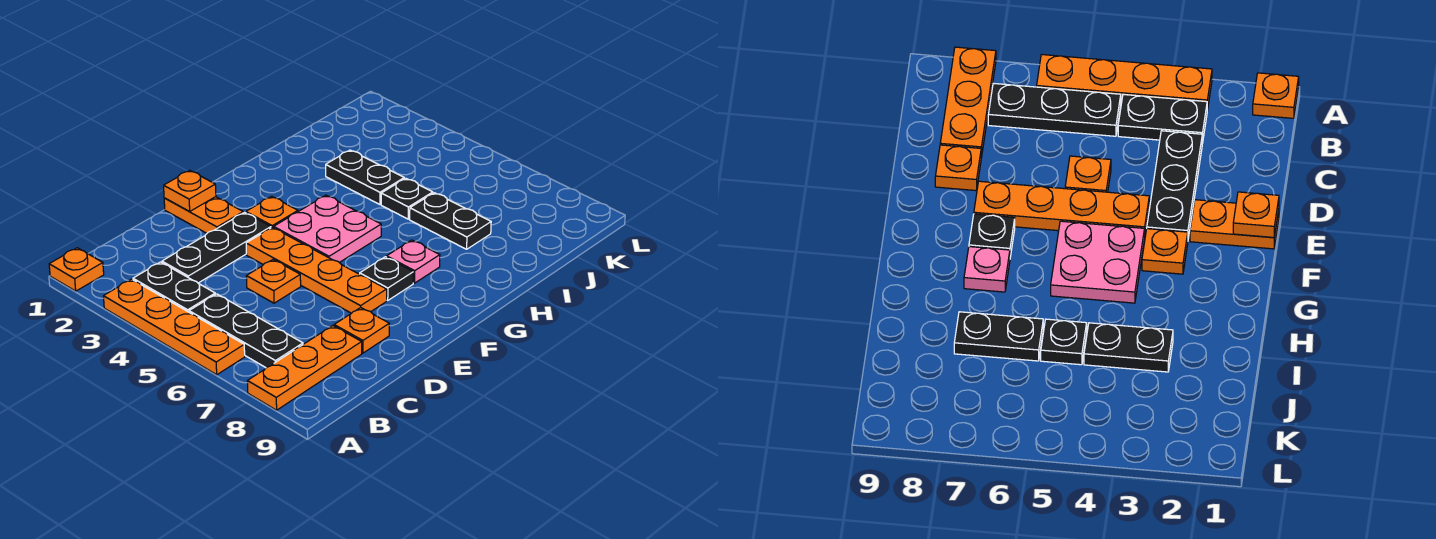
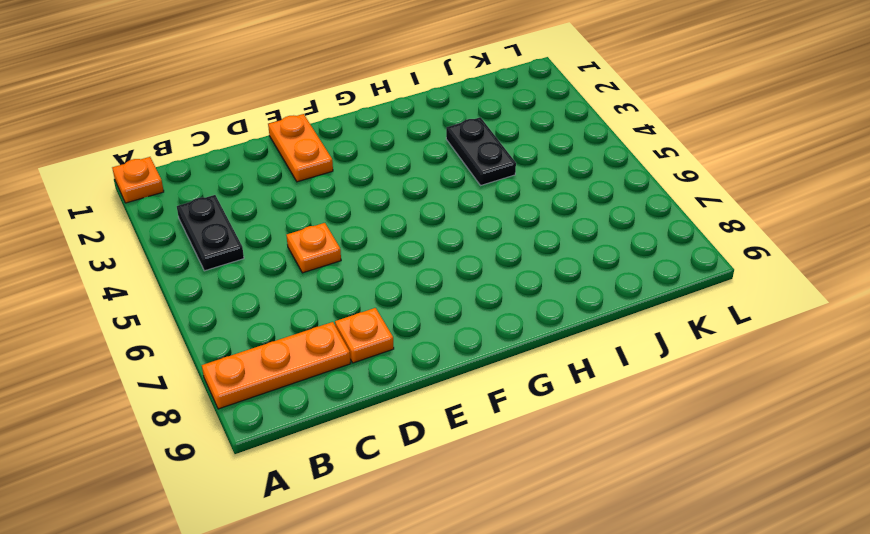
none -> orange 1x4 plate [103,279,245,375]
none -> black 1x3 plate [189,294,303,368]
none -> black 1x3 plate [162,212,271,283]

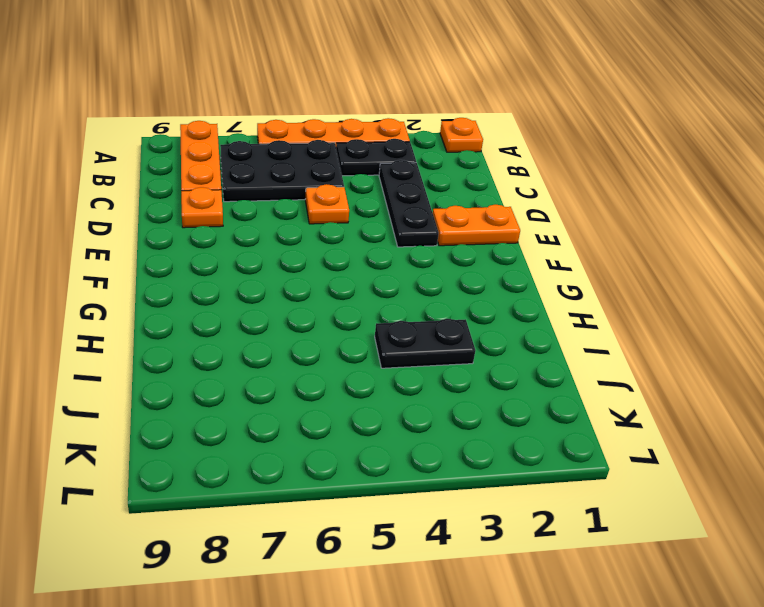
black 2x3 plate [220,140,344,202] -> black 1x3 plate [189,294,303,368]
none -> orange 1x4 plate [246,227,387,313]
none -> orange 1x1 plate [246,196,298,228]
none -> pink 2x2 plate [274,195,381,262]

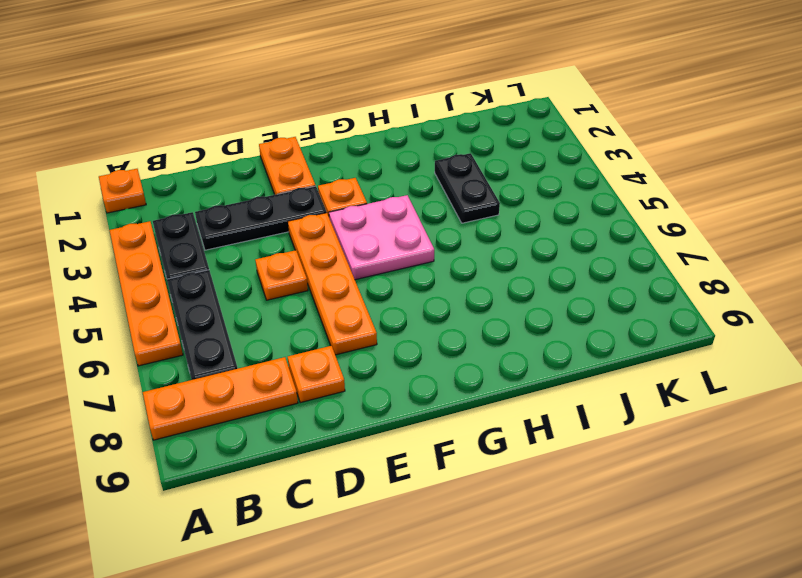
none -> black 1x1 plate [360,257,413,300]
none -> pink 1x1 plate [387,240,440,283]
none -> black 1x1 plate [381,178,433,219]

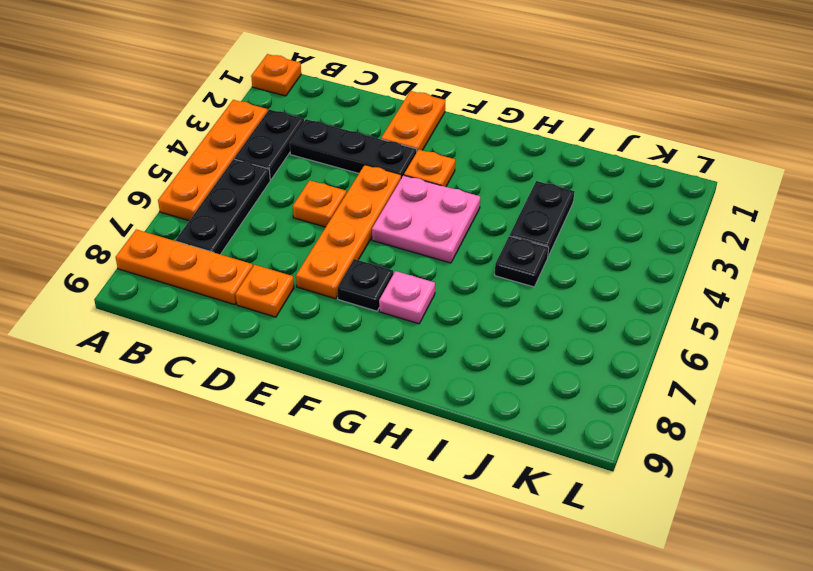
none -> black 1x2 plate [410,193,491,249]
none -> orange 1x1 plate [164,170,216,212]

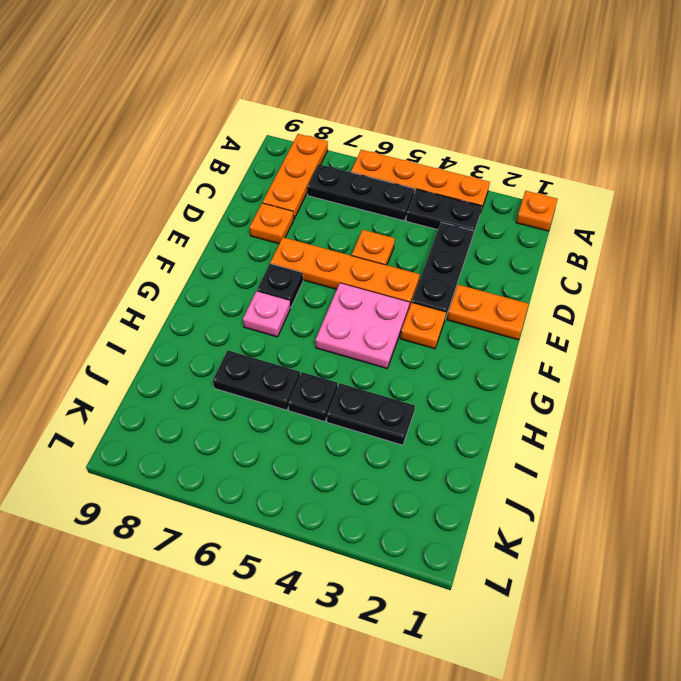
none -> orange 1x1 plate [164,170,216,212]

